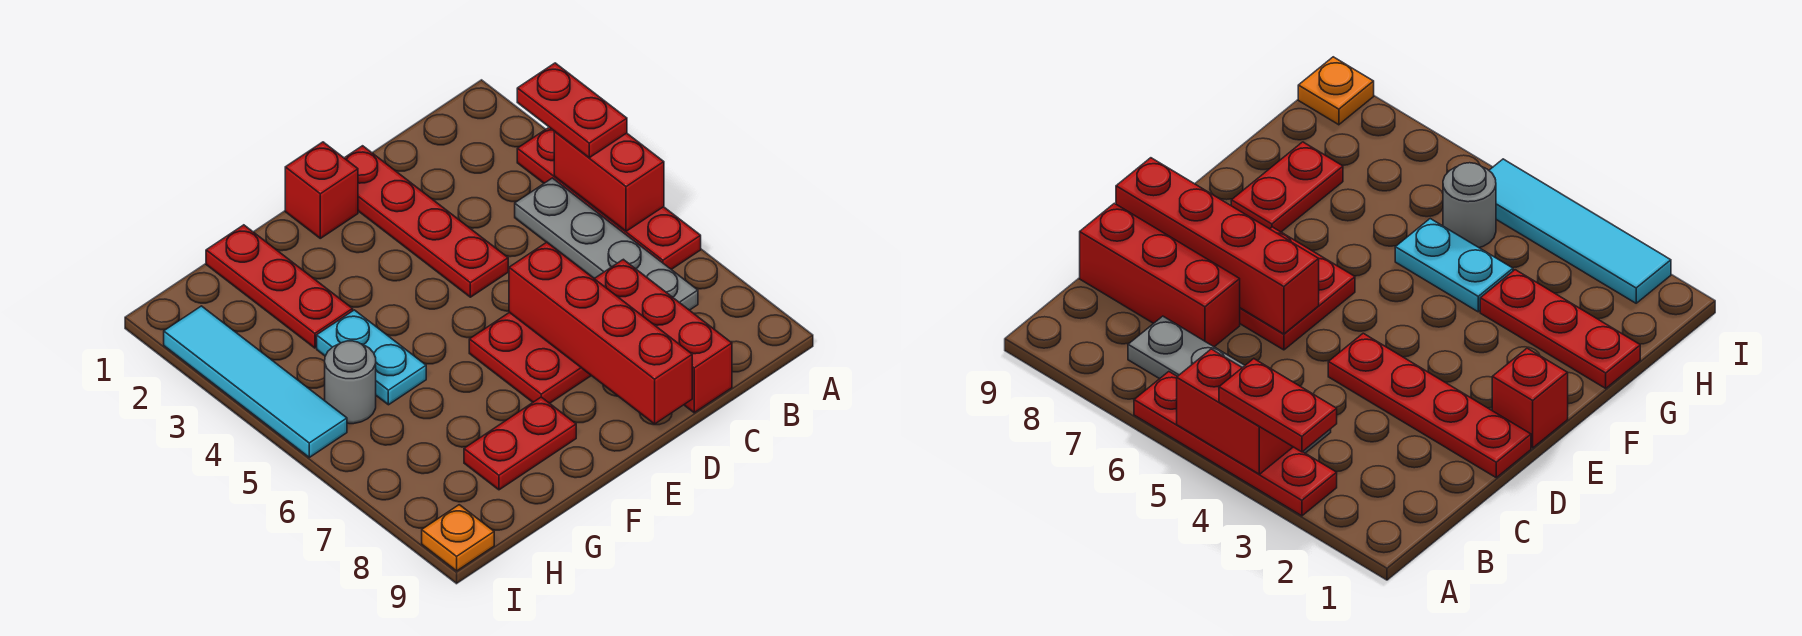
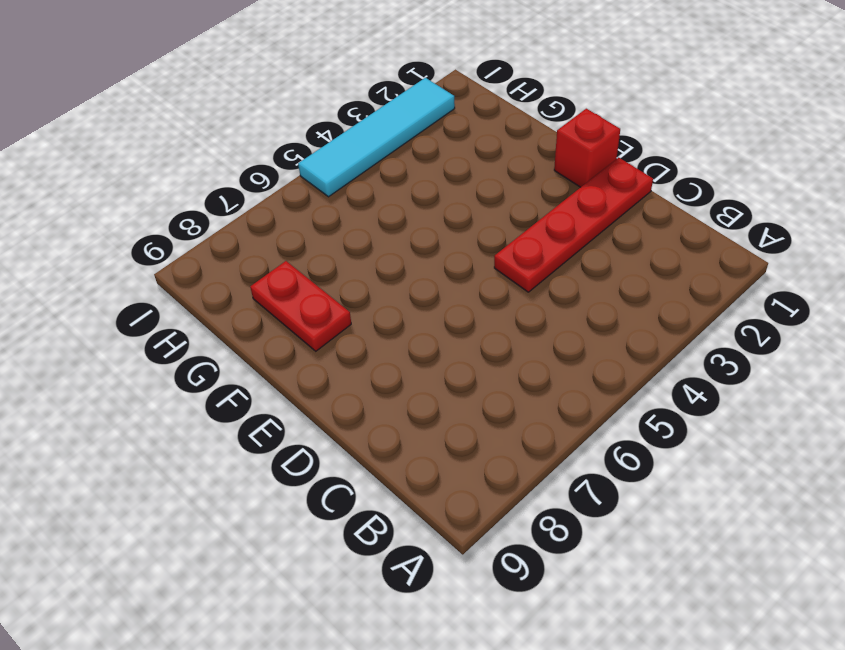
none -> red 1x4 plate [517,127,701,269]
none -> grey 1x4 plate [515,178,698,310]
none -> red 1x3 brick [594,259,732,413]

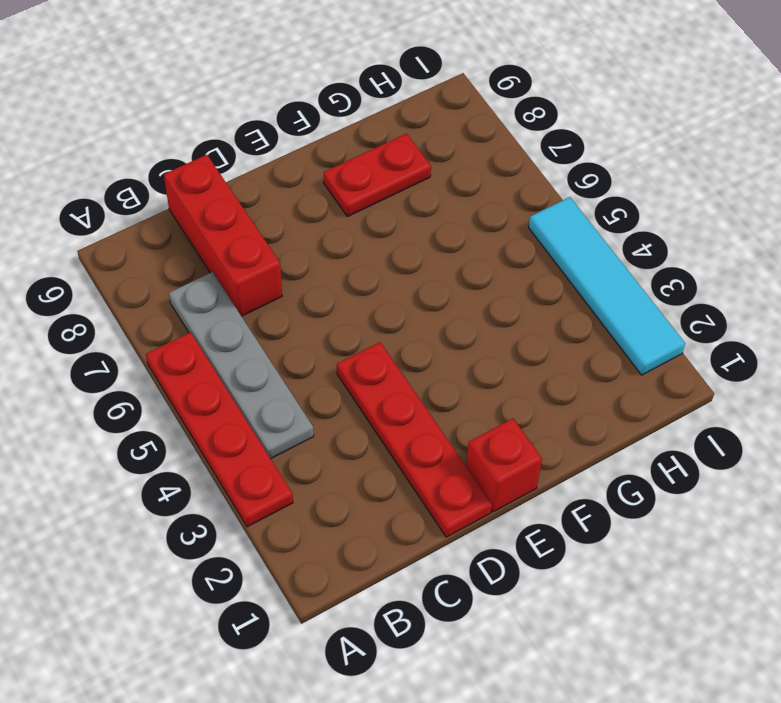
none -> red 2x2 plate [469,312,591,403]
none -> red 1x3 plate [206,225,353,348]
none -> cyan 1x2 plate [317,310,426,405]

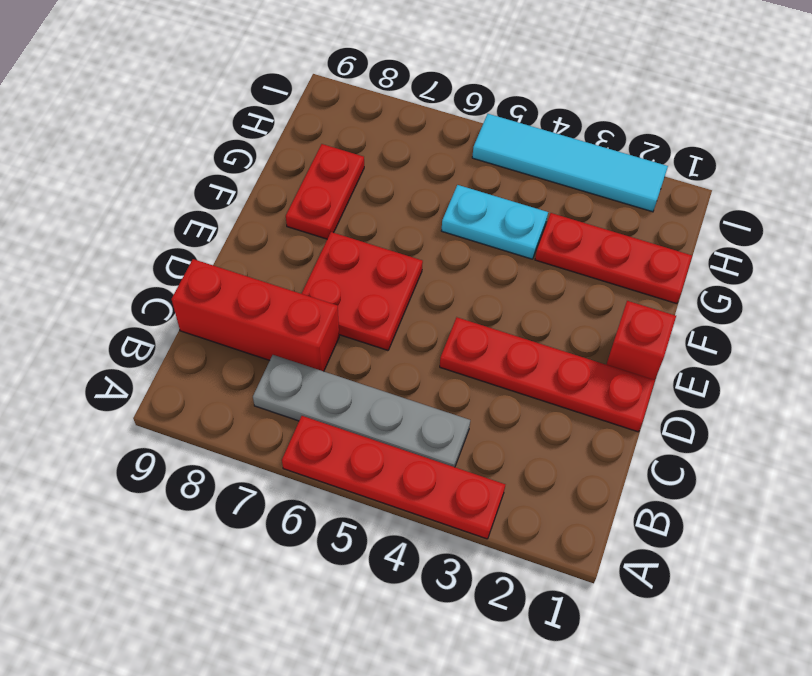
none -> grey 1x1 round brick [325,341,376,424]
none -> orange 1x1 plate [422,505,494,571]
none -> red 1x2 brick [554,132,664,231]

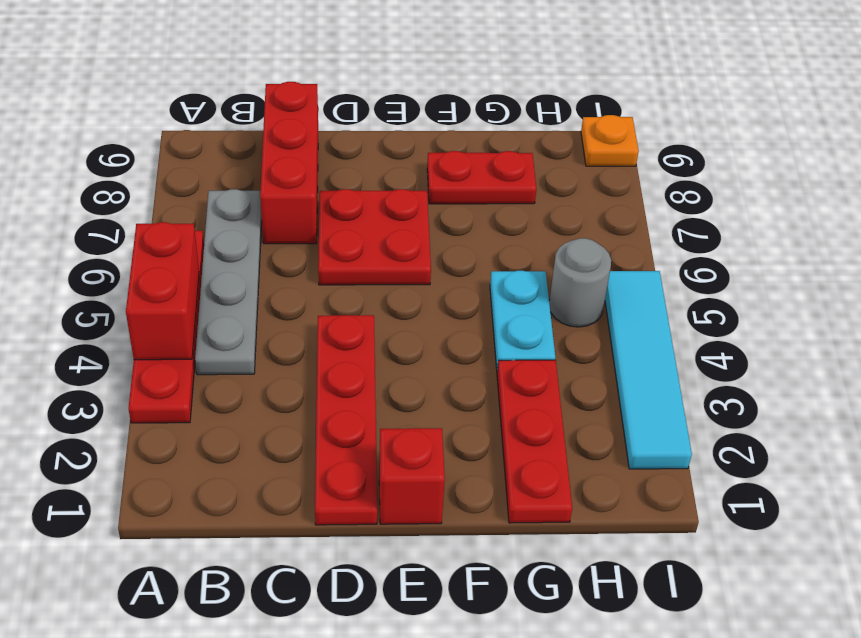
none -> red 1x4 brick [509,242,692,424]
none -> red 1x2 plate [517,63,627,158]

